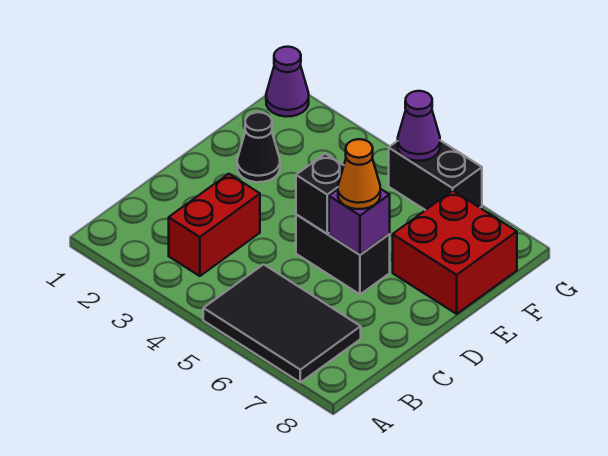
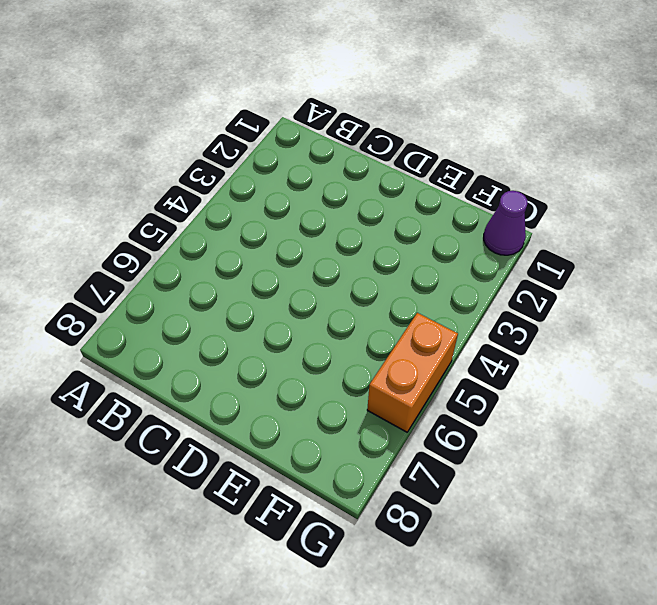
orange 1x2 brick [367,313,458,432] -> black 1x2 brick [389,141,482,210]
none -> black 2x3 tile [203,264,361,382]
none -> red 1x2 brick [169,174,260,276]

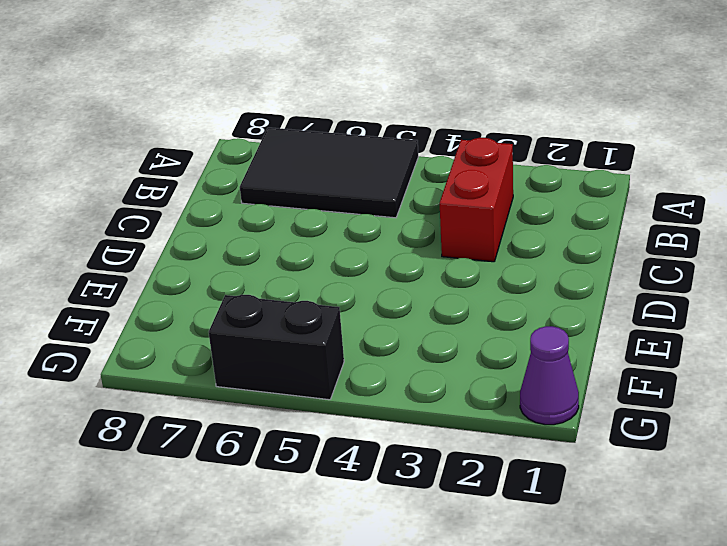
none -> black 1x2 brick [296,214,390,294]
none -> black 1x1 cone [237,112,280,182]

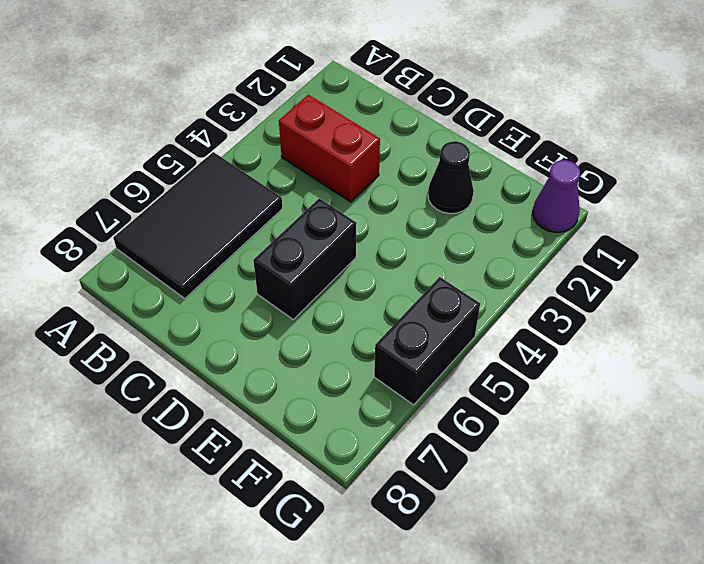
none -> red 2x2 brick [393,191,517,314]
none -> black 1x1 brick [296,154,344,234]

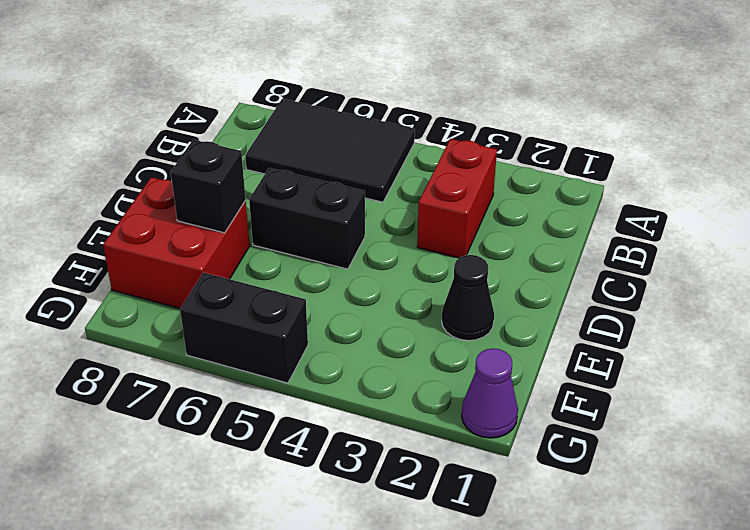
black 1x1 brick [171,140,246,233] -> black 1x1 brick moved to [296,154,344,234]
none -> purple 1x1 brick [329,189,390,255]
none -> purple 1x1 cone [398,91,440,161]

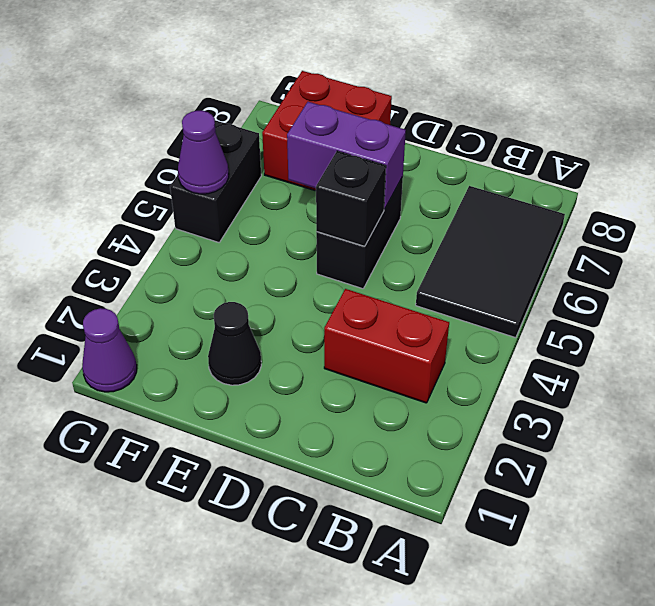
purple 1x2 brick [287,102,406,209] -> purple 1x1 brick [329,189,390,255]
none -> orange 1x1 cone [338,139,380,209]

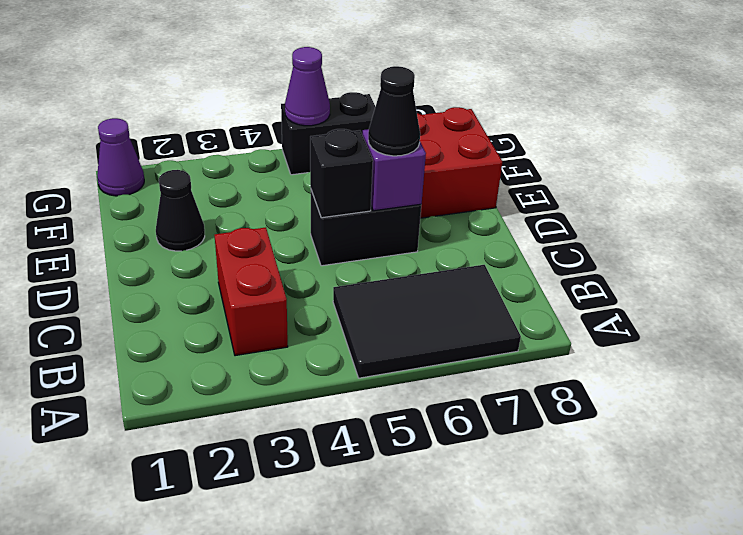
black 1x1 cone [368,66,420,156] -> orange 1x1 cone [338,139,380,209]

